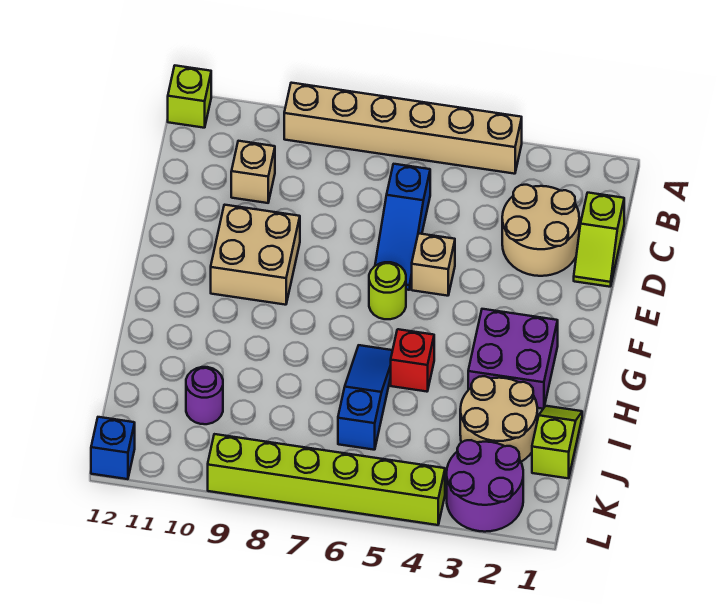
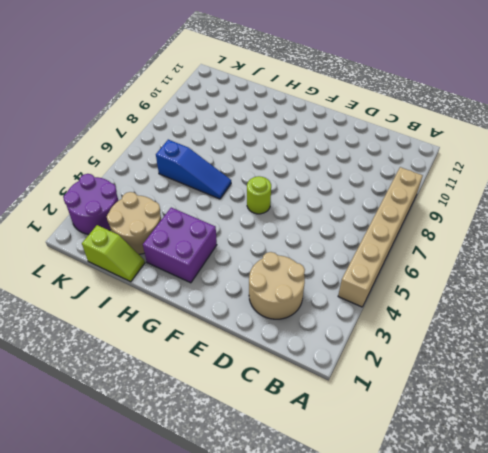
none -> lime 1x1 brick [168,66,211,128]
none -> lime 1x2 slope [574,193,624,287]
none -> blue 1x3 slope [375,164,430,290]

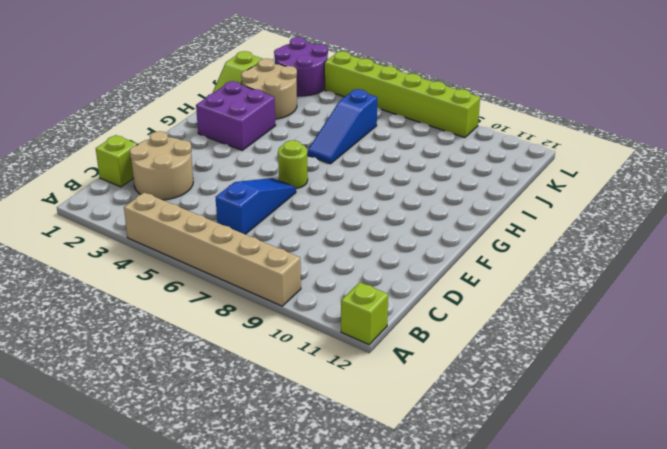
none -> tan 1x1 brick [231,141,275,203]
none -> tan 1x1 brick [412,233,455,296]
none -> tan 2x2 brick [211,205,300,305]

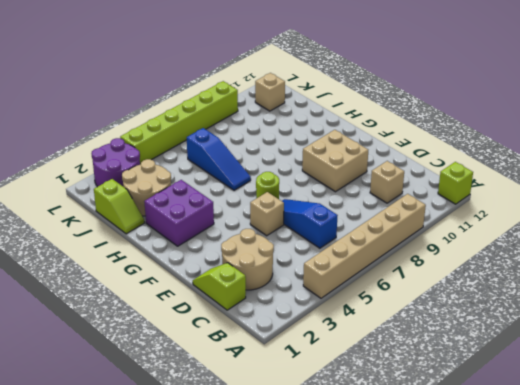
tan 1x1 brick [255,73,285,111] -> none
none -> red 1x1 brick [391,329,434,392]
none -> purple 1x1 round brick [186,367,223,424]
none -> blue 1x1 brick [91,417,135,479]

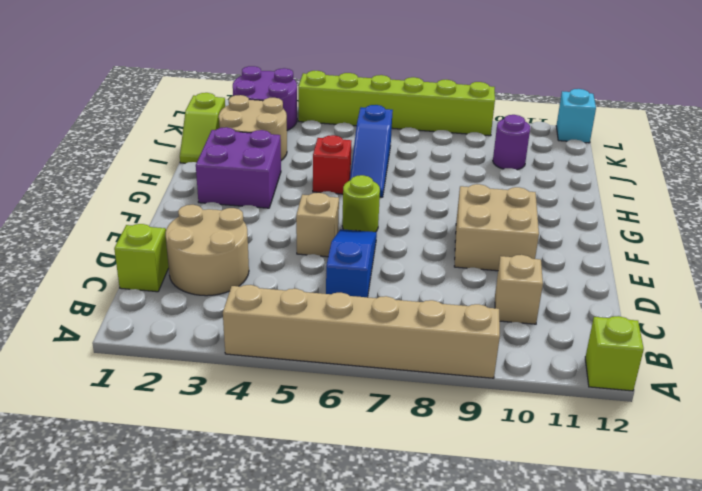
cyan 1x1 brick [556,89,596,143] -> blue 1x1 brick [91,417,135,479]

